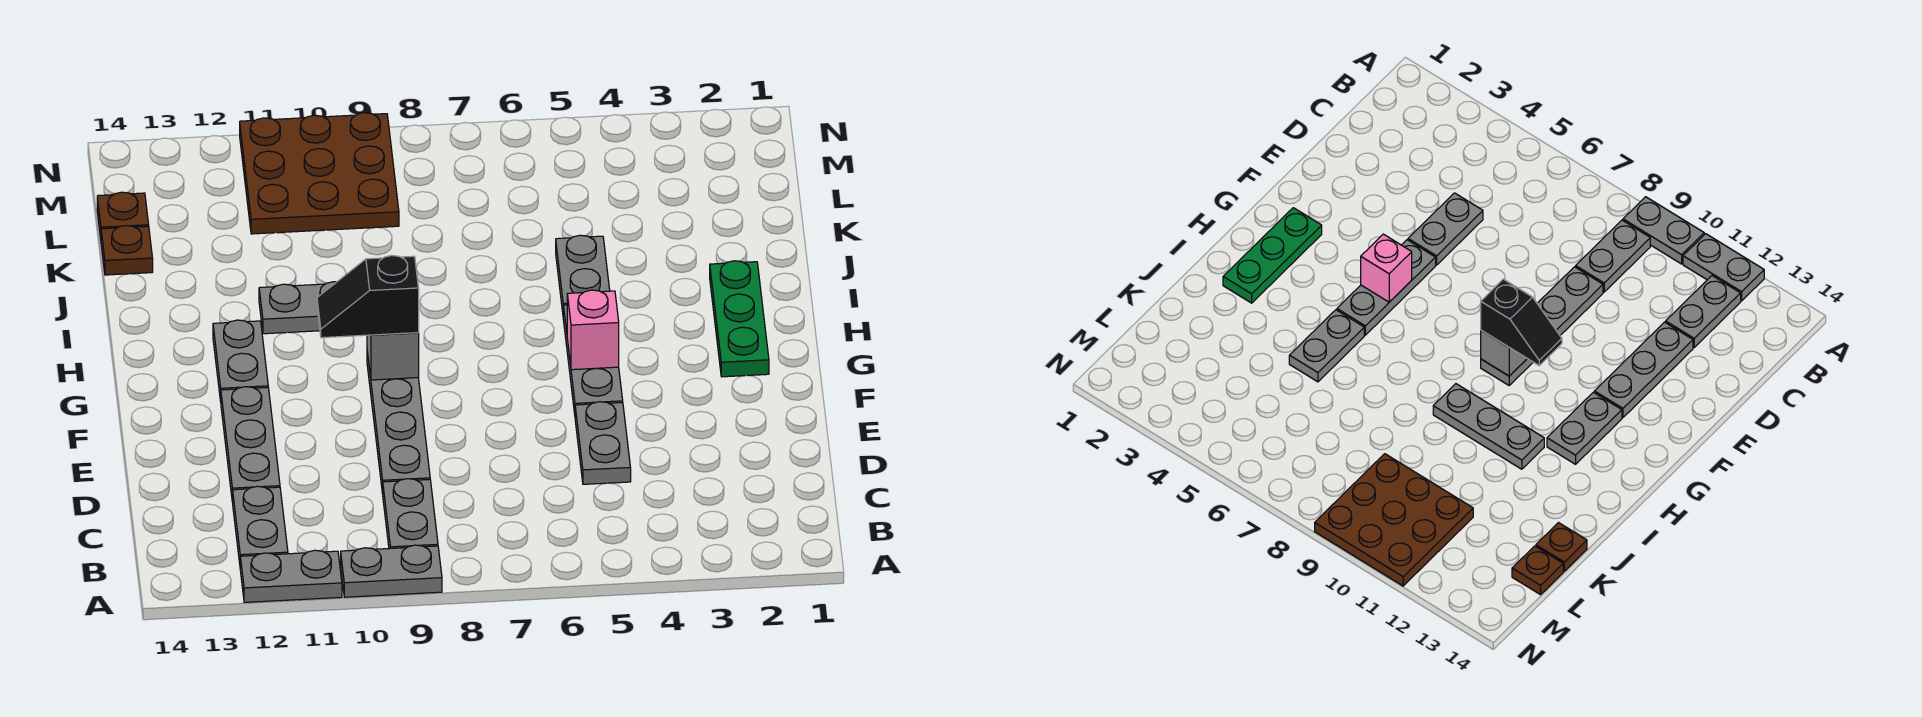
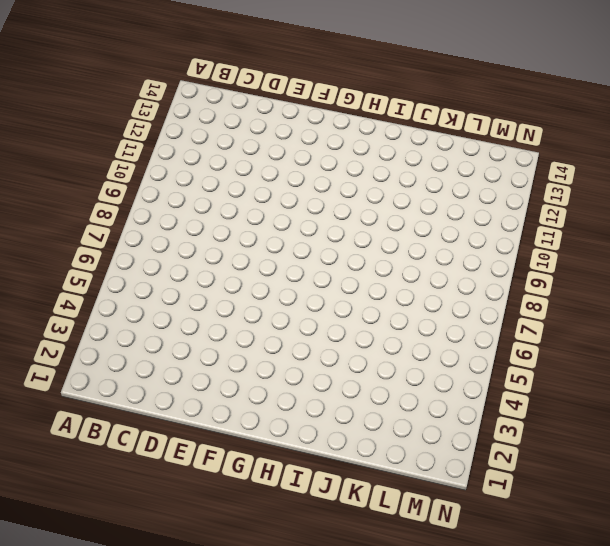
none -> grey 1x2 plate [341,545,442,597]
none -> grey 1x2 plate [240,550,342,602]
none -> grey 1x2 plate [383,479,438,549]

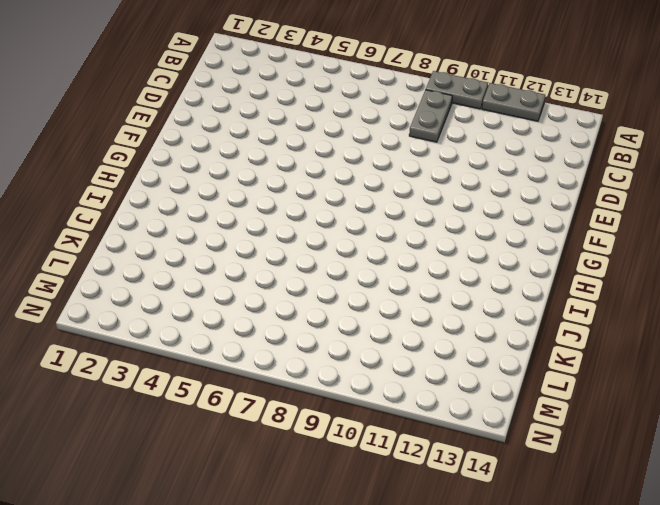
none -> grey 1x2 plate [233,486,288,563]
none -> grey 1x2 plate [575,402,631,484]
none -> grey 1x4 plate [367,352,430,494]

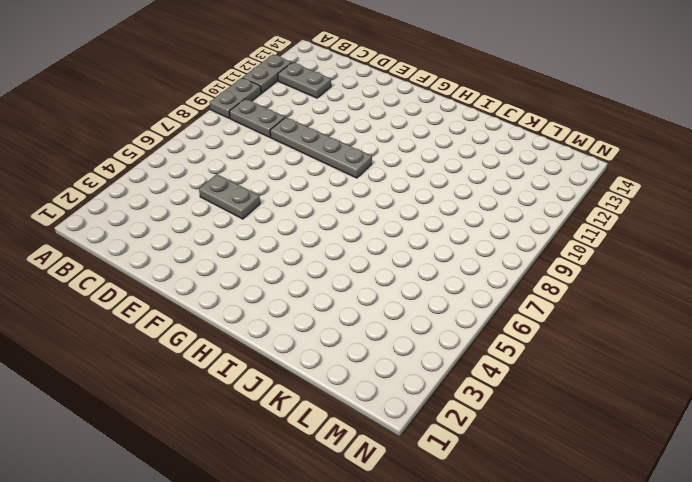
none -> grey 1x3 plate [221,387,280,502]
none -> grey 1x3 plate [563,305,623,414]
none -> green 1x3 plate [710,261,769,377]

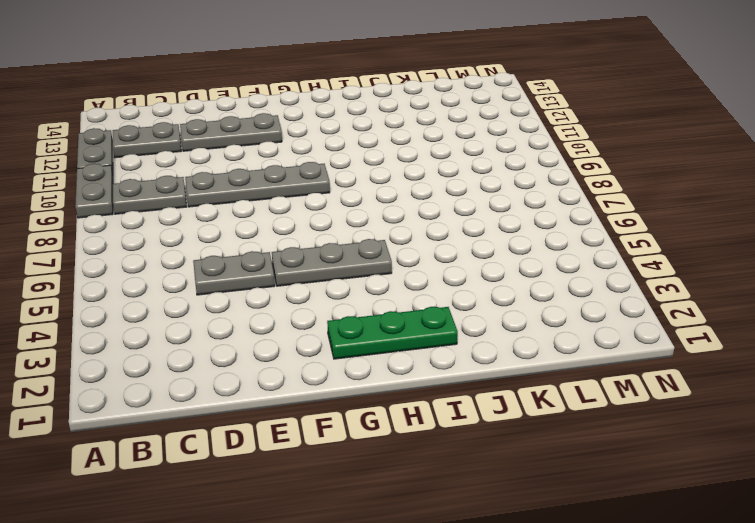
none -> grey 1x2 plate [213,320,268,401]
none -> grey 1x2 plate [556,235,610,312]
none -> grey 1x3 plate [259,282,336,334]

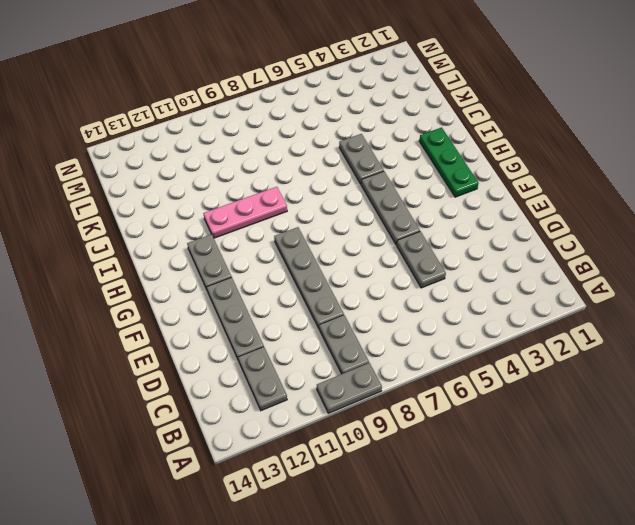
pink 1x3 plate [203,187,287,238] -> grey 1x3 plate [259,282,336,334]
none -> grey 1x2 plate [240,550,342,602]
none -> brown 1x1 plate [101,226,153,275]
none -> brown 3x3 plate [240,113,399,234]

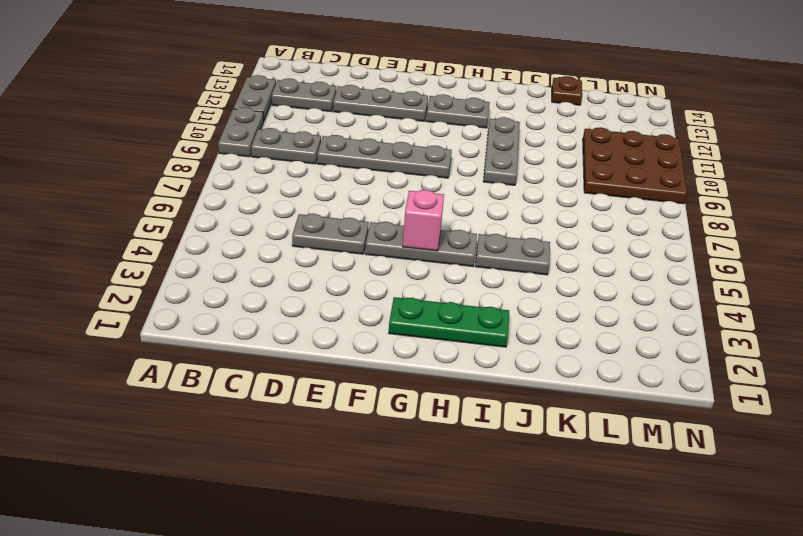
none -> brown 1x1 plate [97,192,149,238]
none -> grey 1x1 brick [367,333,419,380]
none -> black 1x2 slope [317,255,419,338]

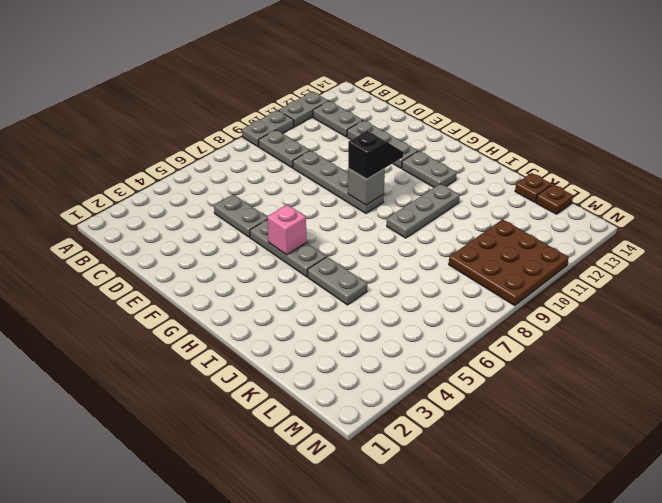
none -> green 1x3 plate [710,261,769,377]

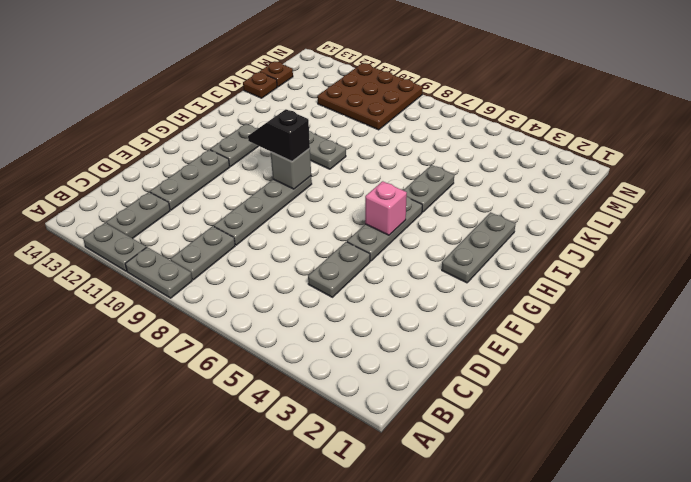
grey 1x3 plate [442,212,516,283] -> green 1x3 plate [710,261,769,377]

